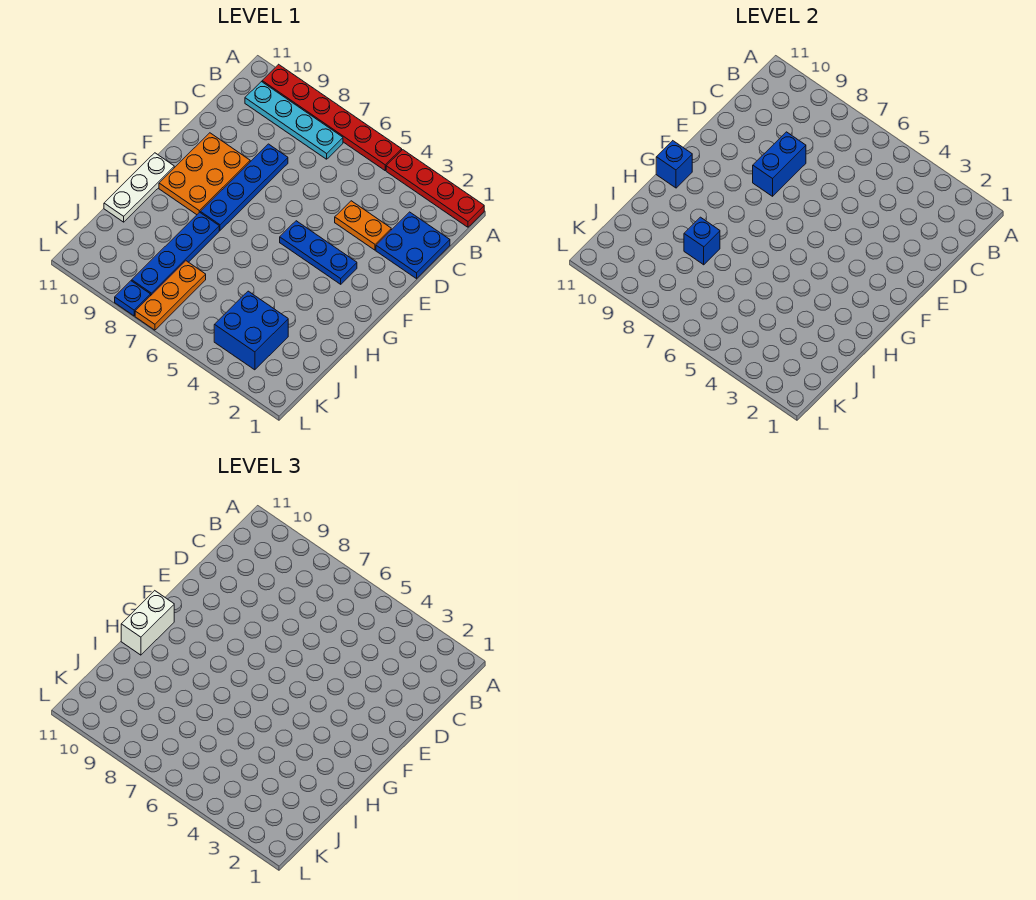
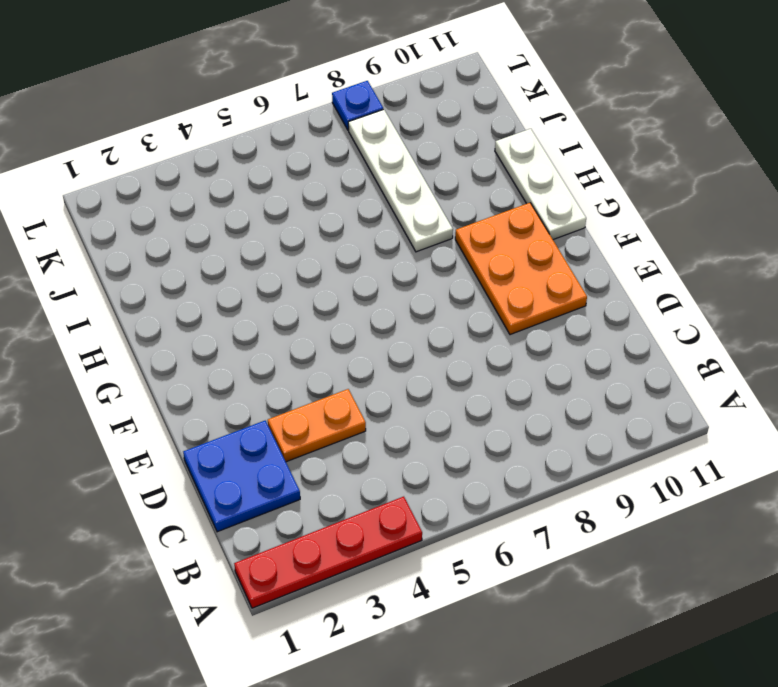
white 1x4 plate [348,109,453,252] -> blue 1x4 plate [132,212,219,295]
none -> red 1x6 plate [262,64,402,170]
none -> cyan 1x4 plate [245,82,343,159]
none -> blue 1x4 plate [200,144,288,230]

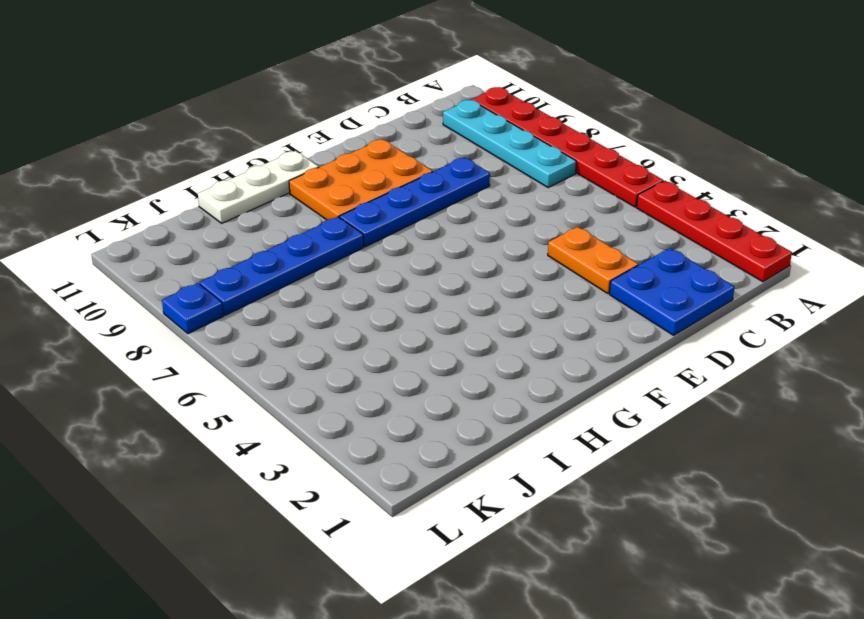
none -> blue 1x3 plate [280,221,357,284]
none -> blue 2x2 brick [214,291,288,370]
none -> orange 1x3 plate [135,261,206,330]

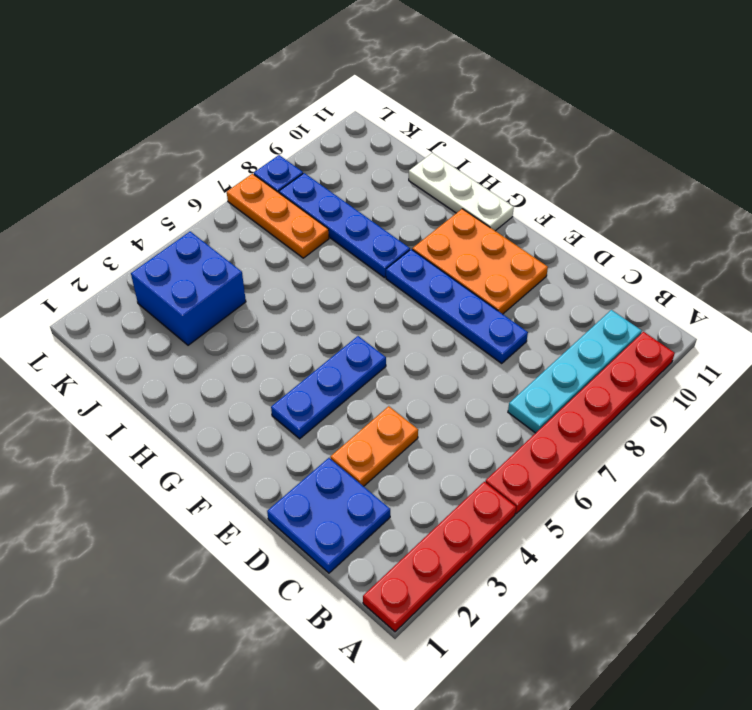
none -> blue 1x2 brick [753,132,806,196]
none -> blue 1x1 brick [656,141,692,188]
none -> blue 1x1 brick [684,217,720,265]

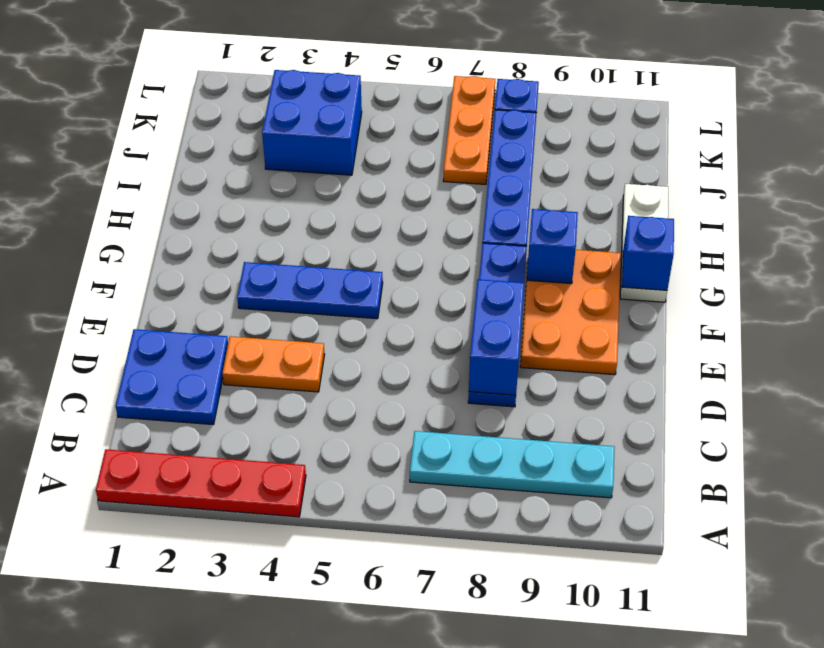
blue 1x1 brick [527,209,578,284] -> blue 1x1 brick moved to [684,217,720,265]
none -> red 1x6 plate [262,64,402,170]
none -> white 1x2 brick [121,591,174,655]

